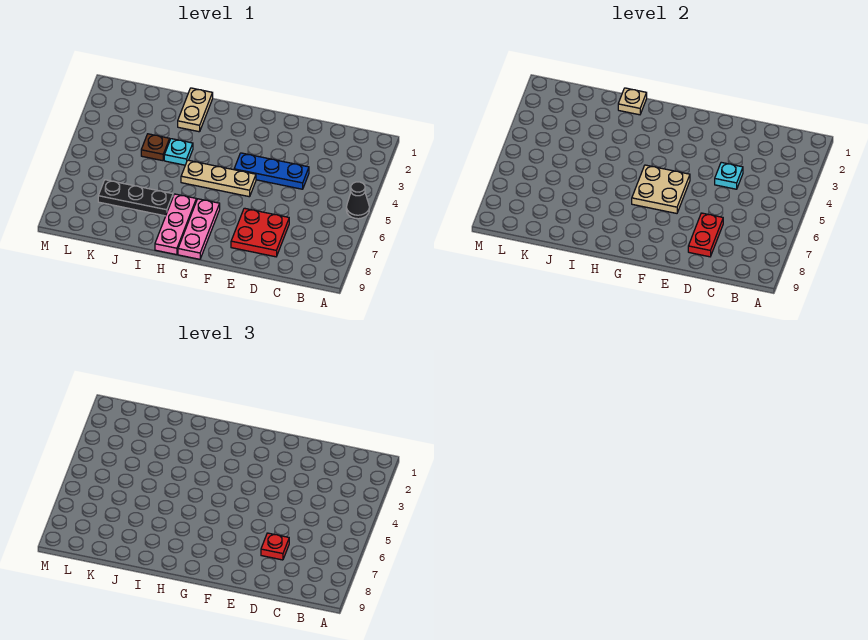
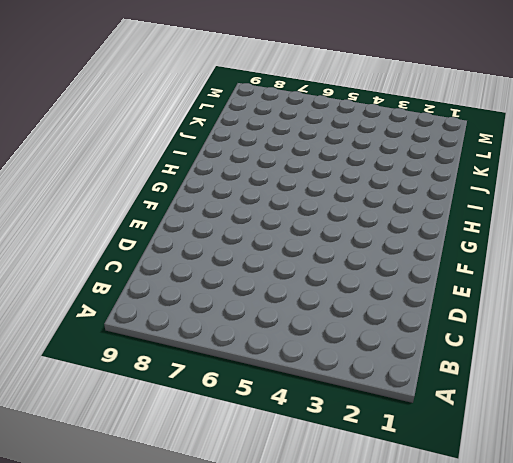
none -> black 1x1 cone [346,182,369,219]
none -> blue 1x3 plate [234,153,309,189]
none -> red 2x2 plate [231,208,289,257]

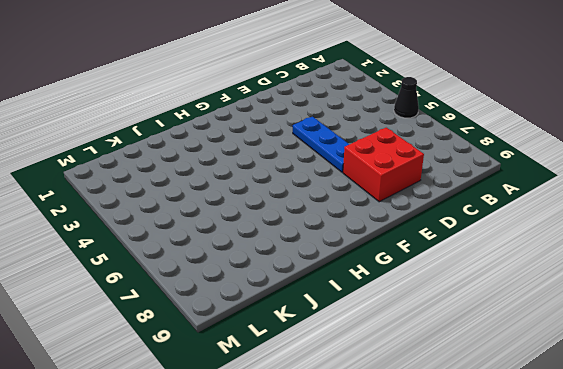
red 2x2 brick [343,128,424,202] -> red 2x2 plate [231,208,289,257]
blue 1x3 plate [293,117,349,172] -> blue 1x3 plate turned to [234,153,309,189]
none -> tan 1x3 plate [181,160,256,197]
none -> pink 1x3 plate [178,199,220,259]
none -> pink 1x3 plate [155,194,196,255]

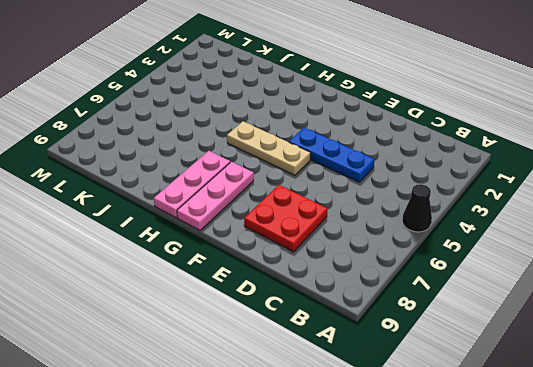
none -> tan 1x2 plate [178,88,213,132]
none -> cyan 1x1 plate [164,139,193,165]
none -> black 1x3 plate [98,180,173,216]

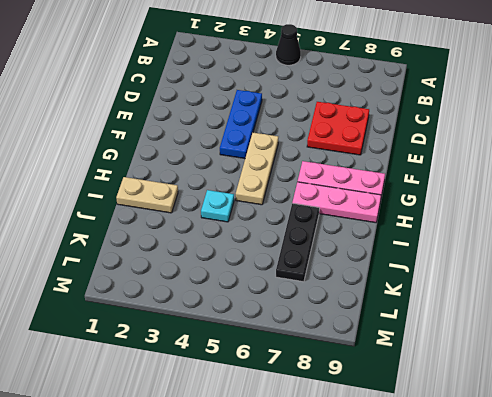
none -> brown 1x1 plate [141,134,170,161]
none -> cyan 1x1 plate [715,162,743,189]
none -> red 1x2 plate [688,213,723,257]

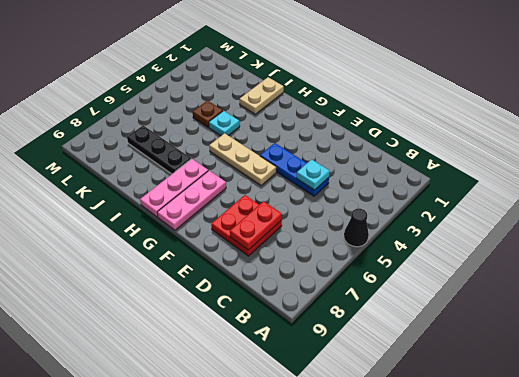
none -> tan 2x2 plate [632,165,690,213]
none -> tan 1x1 plate [618,88,647,115]
none -> red 1x1 plate [261,533,289,560]

